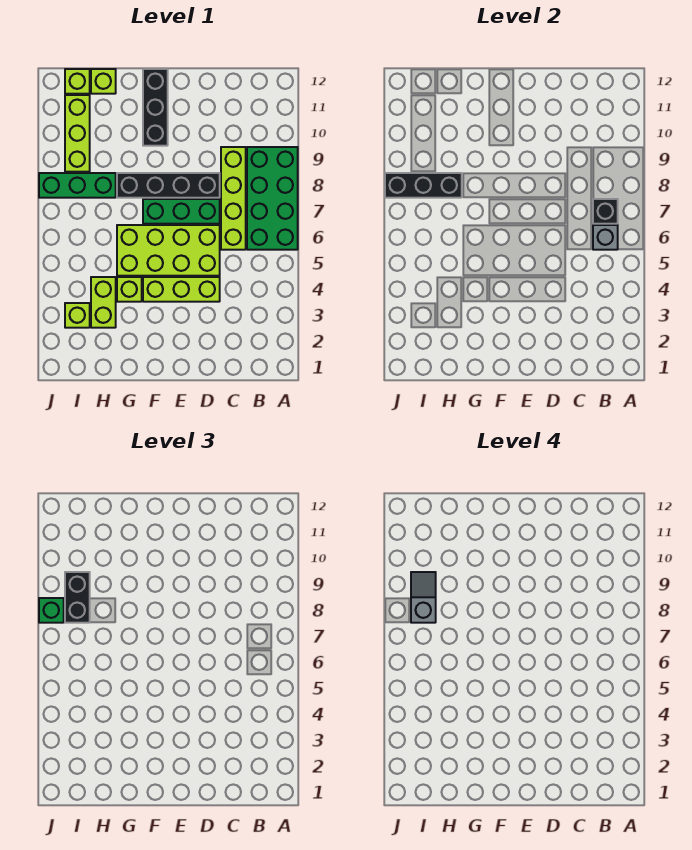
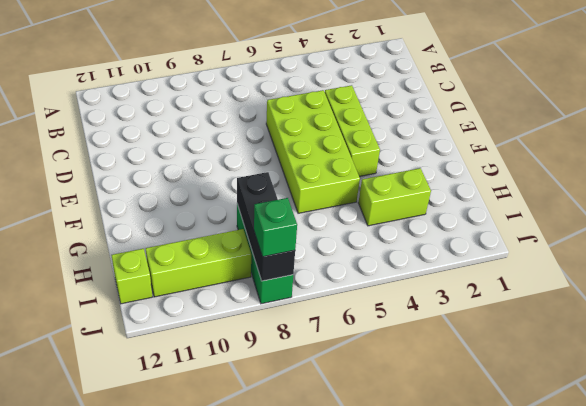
none -> green 2x4 brick [247,147,298,250]
none -> lime 1x4 brick [221,147,246,250]
none -> green 1x3 brick [143,199,220,224]

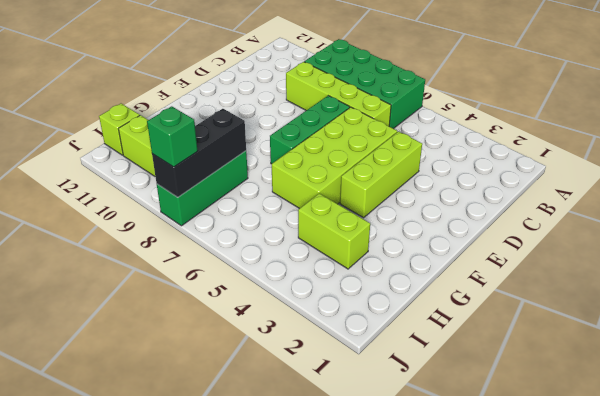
none -> black 1x4 brick [117,173,220,198]
none -> black 1x3 brick [143,69,168,146]
none -> lime 1x1 brick [117,277,142,302]

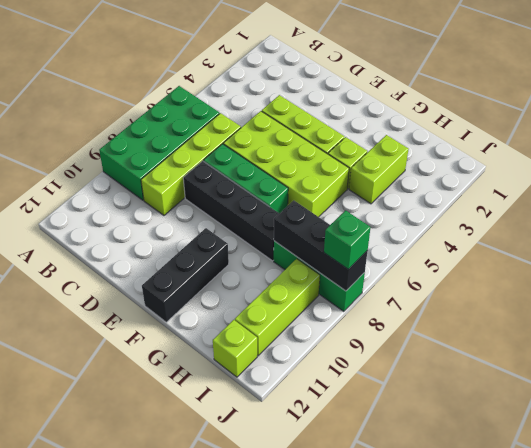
none -> lime 1x1 brick [91,69,116,94]
none -> lime 1x1 brick [65,303,90,328]
none -> grey 1x1 brick [593,225,618,250]

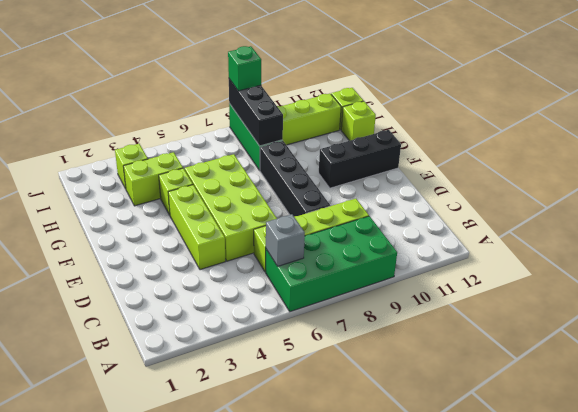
none -> green 1x3 brick [143,199,220,224]
none -> black 1x1 brick [593,199,618,224]
none -> black 1x2 brick [65,572,90,623]

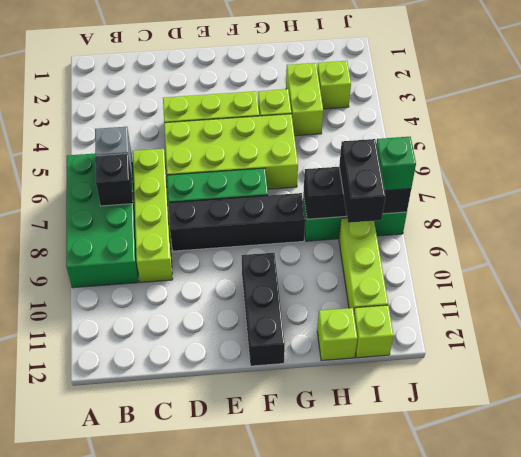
none -> grey 1x2 slope [411,572,436,623]

